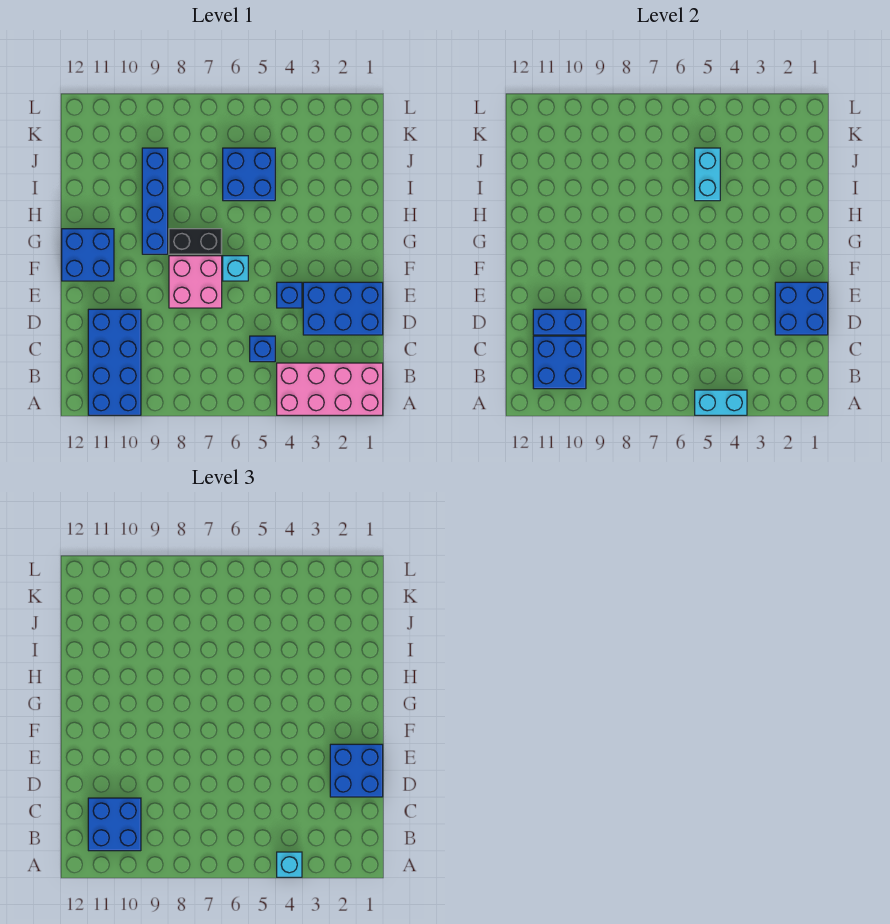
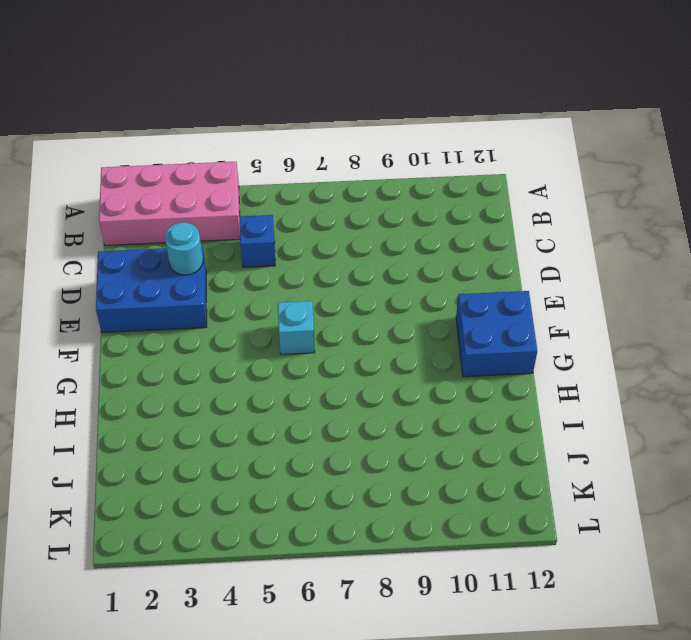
cyan 1x1 round brick [165,222,203,275] -> none
none -> blue 2x4 brick [88,309,141,415]
none -> blue 1x1 brick [277,282,302,308]
none -> pink 2x2 brick [169,256,222,308]

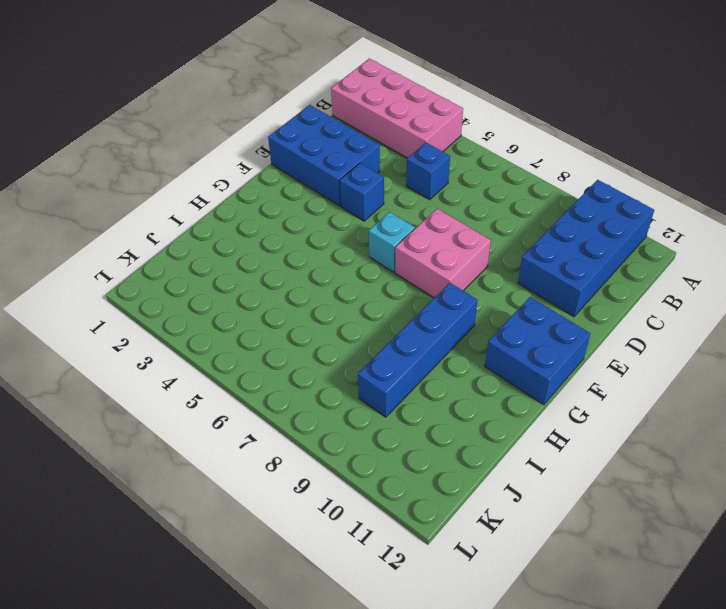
none -> black 1x2 brick [169,229,222,254]
none -> blue 2x2 brick [223,148,275,201]
none -> cyan 1x2 brick [695,390,747,415]

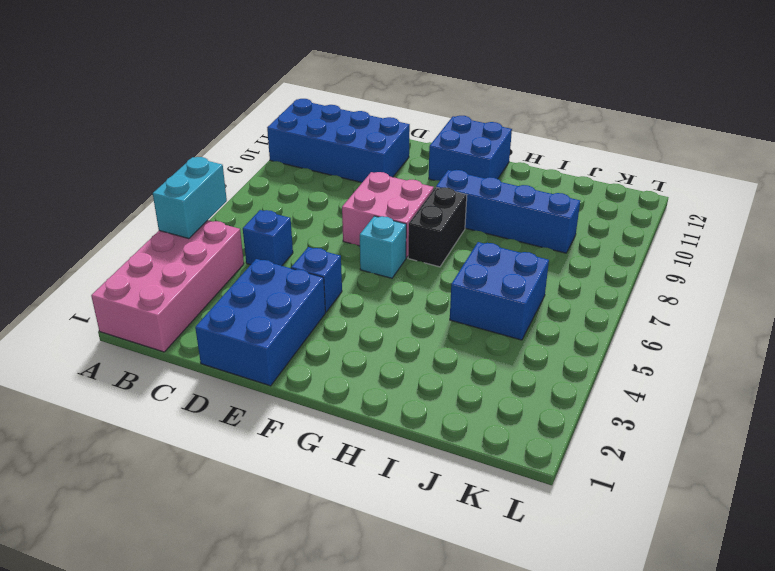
none -> blue 2x2 brick [533,336,586,389]
none -> blue 2x2 brick [775,282,828,335]
none -> blue 1x2 brick [533,309,586,335]

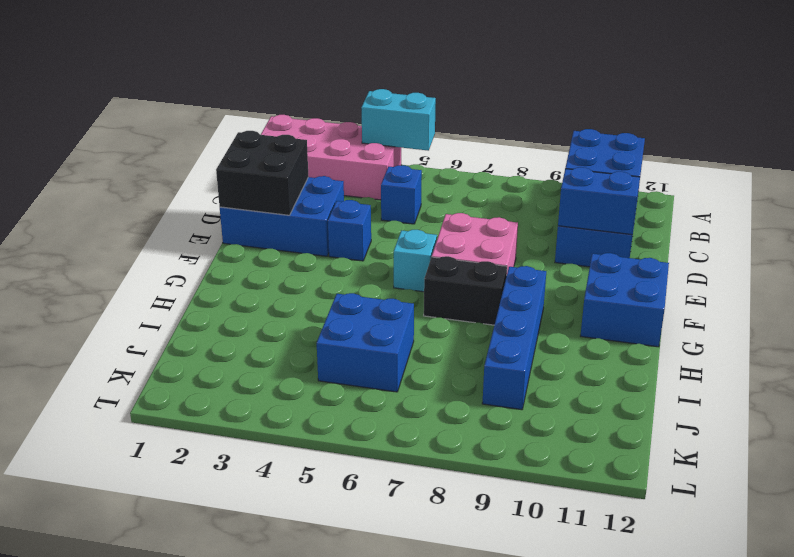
black 2x2 brick [216,131,309,215] -> blue 2x2 brick [775,282,828,335]
none -> cyan 1x2 brick [695,148,720,201]
none -> cyan 1x1 brick [277,852,302,877]
none -> blue 2x2 brick [88,798,141,851]

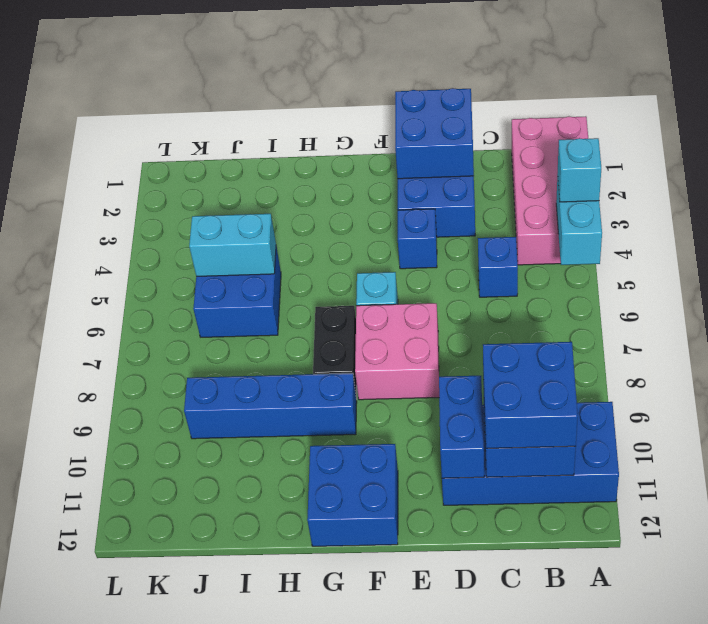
none -> blue 2x2 brick [330,744,383,797]

